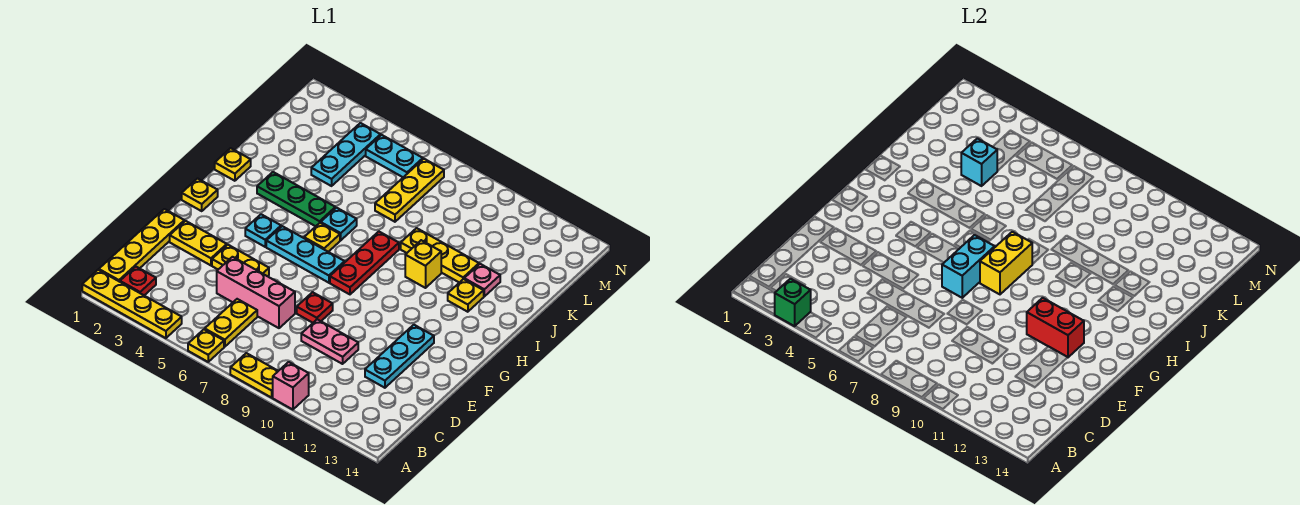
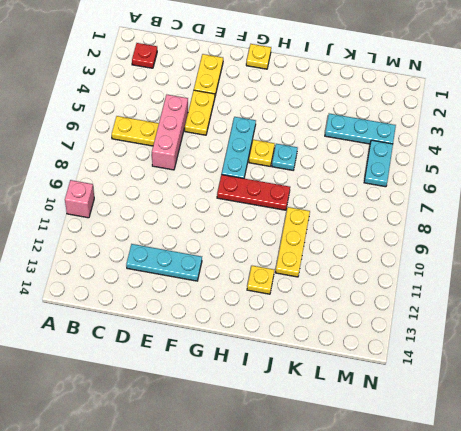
none -> yellow 1x4 plate [82,270,182,338]
none -> yellow 1x1 plate [188,329,224,362]
none -> yellow 1x2 plate [230,353,278,398]
none -> yellow 1x4 plate [99,209,184,282]

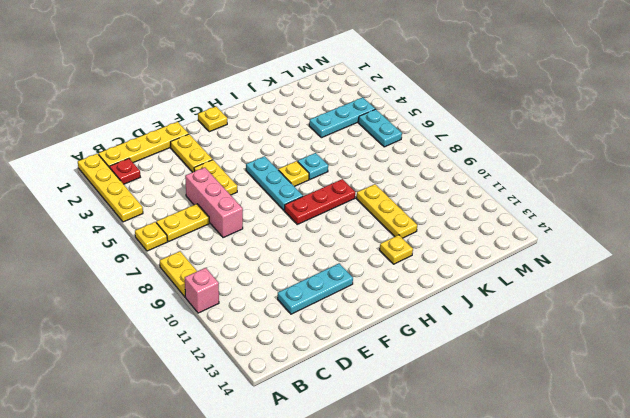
none -> pink 1x2 plate [301,319,358,364]
none -> red 1x1 plate [297,292,333,323]
none -> cyan 1x1 plate [245,214,281,247]
none -> yellow 1x1 plate [215,148,251,181]

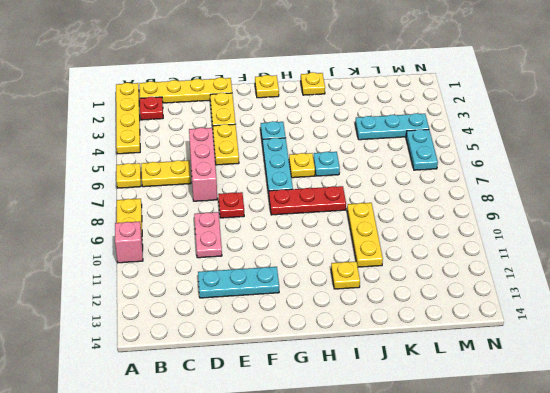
none -> green 1x3 plate [257,172,335,226]
none -> yellow 1x1 brick [405,240,441,288]
none -> pink 1x1 plate [464,264,500,296]
none -> yellow 1x3 plate [375,159,444,222]

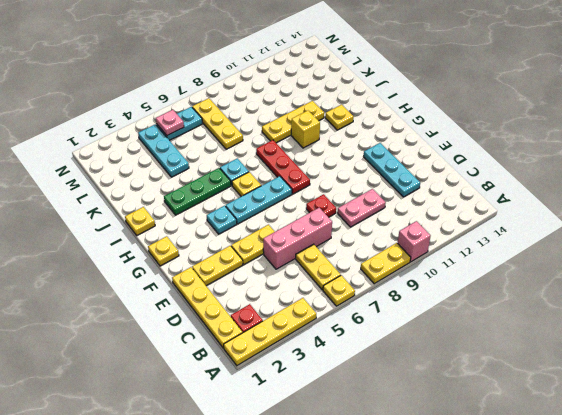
pink 1x1 plate [156,110,184,135] -> pink 1x1 plate moved to [464,264,500,296]
none -> green 1x1 brick [775,279,811,326]
none -> cyan 1x2 brick [942,235,995,298]
none -> red 1x2 brick [1027,298,1084,357]
none -> yellow 1x2 brick [980,232,1032,294]

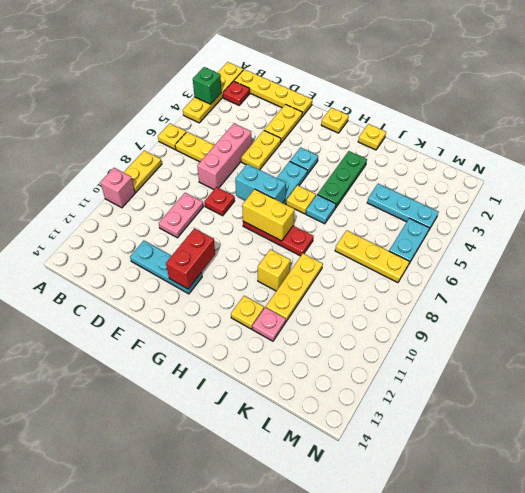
none -> cyan 1x1 brick [961,138,997,186]

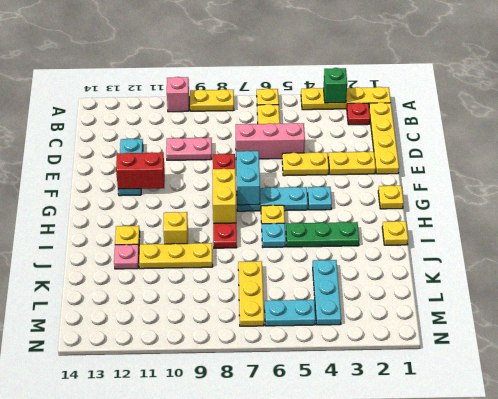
none -> cyan 1x1 brick [961,138,997,186]

